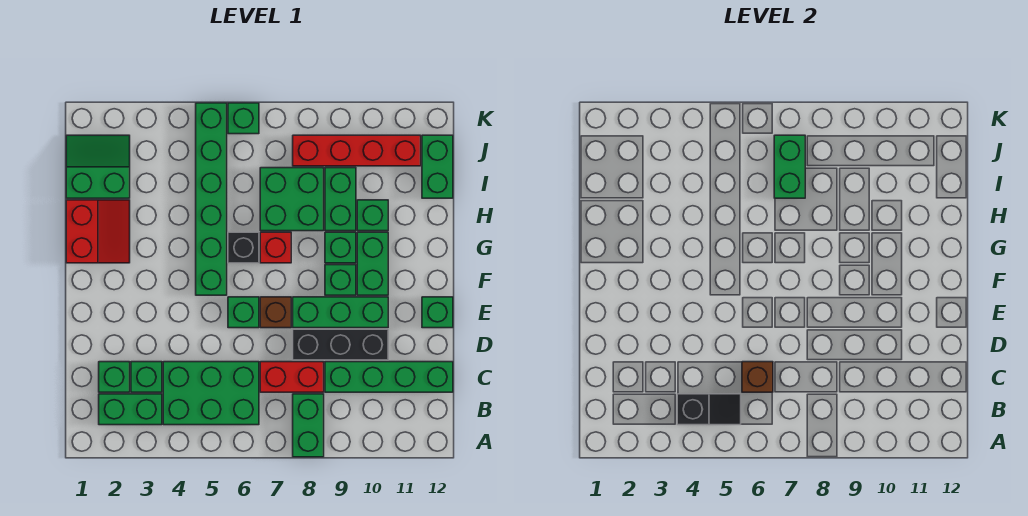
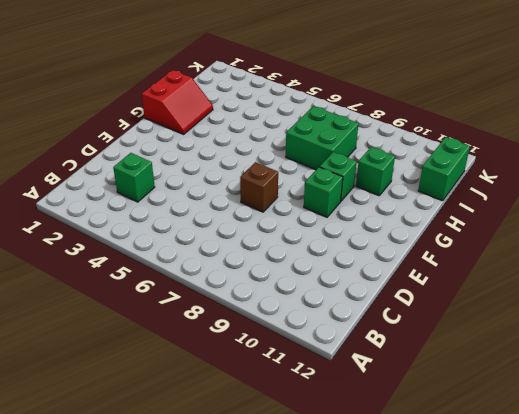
none -> green 1x2 brick [293,394,324,457]
none -> green 1x2 brick [99,394,162,425]
none -> green 2x3 brick [163,362,259,425]

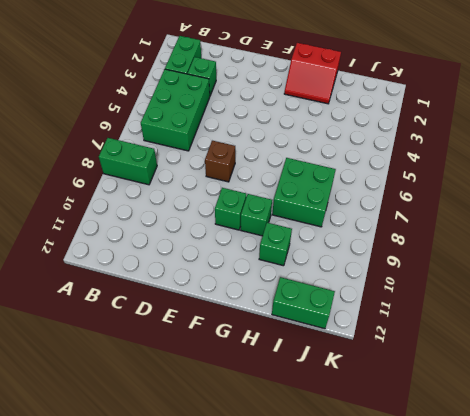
none -> green 1x1 brick [99,362,130,392]
none -> red 1x2 brick [260,362,324,392]
none -> green 1x4 brick [325,362,453,392]

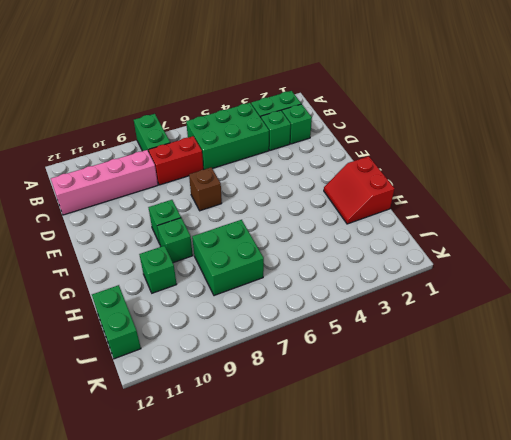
pink 1x4 brick [51,150,158,215] -> green 1x4 brick [325,362,453,392]
none -> black 1x3 brick [293,329,388,360]
none -> green 1x1 brick [228,297,259,328]
none -> green 1x3 brick [293,297,388,328]

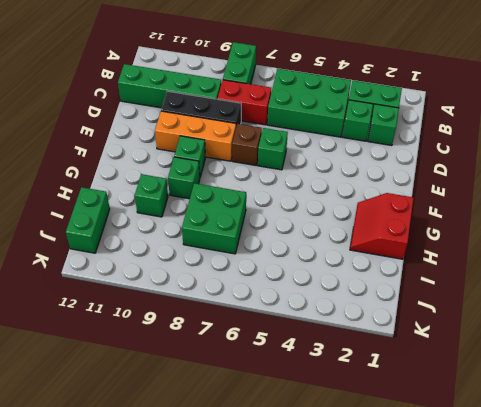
orange 1x3 brick [155,111,236,161] -> green 1x3 brick [293,297,388,328]
none -> green 1x1 brick [422,297,453,328]
none -> green 1x6 brick [196,103,227,295]
none -> green 1x2 brick [357,232,388,295]

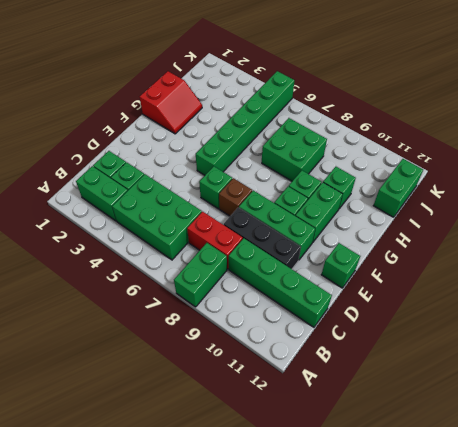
none -> black 1x1 brick [228,232,259,263]
none -> red 1x1 brick [260,232,291,263]
none -> green 1x2 brick [325,168,356,231]

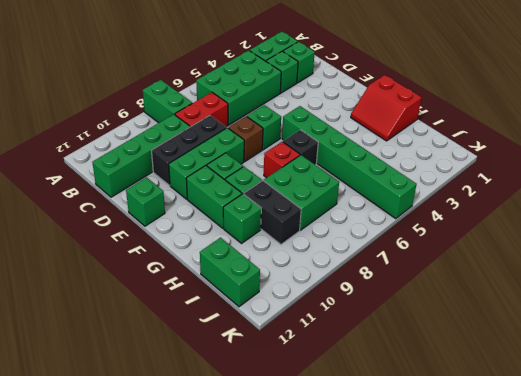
black 1x2 brick [244,181,301,244] -> green 1x2 brick [325,168,356,231]
none -> green 2x2 slope [66,135,130,198]
none -> red 1x4 brick [293,135,421,166]
none -> green 1x1 brick [228,103,259,134]

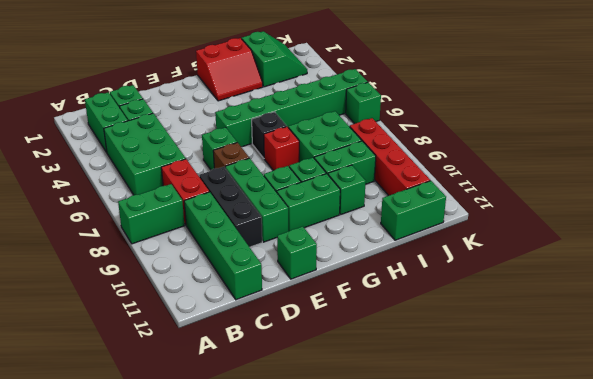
none -> black 1x2 slope [677,394,741,425]
none -> brown 1x1 brick [742,362,773,392]
none -> green 1x2 brick [774,135,805,198]

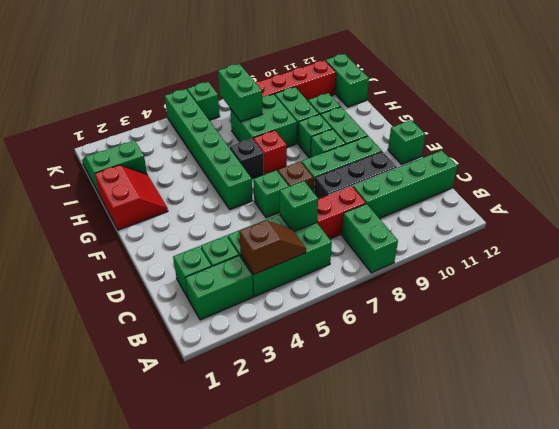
brown 1x2 slope [239,220,306,274] -> black 1x2 slope [677,394,741,425]
green 1x1 brick [280,181,318,232] -> brown 1x1 brick [742,362,773,392]

